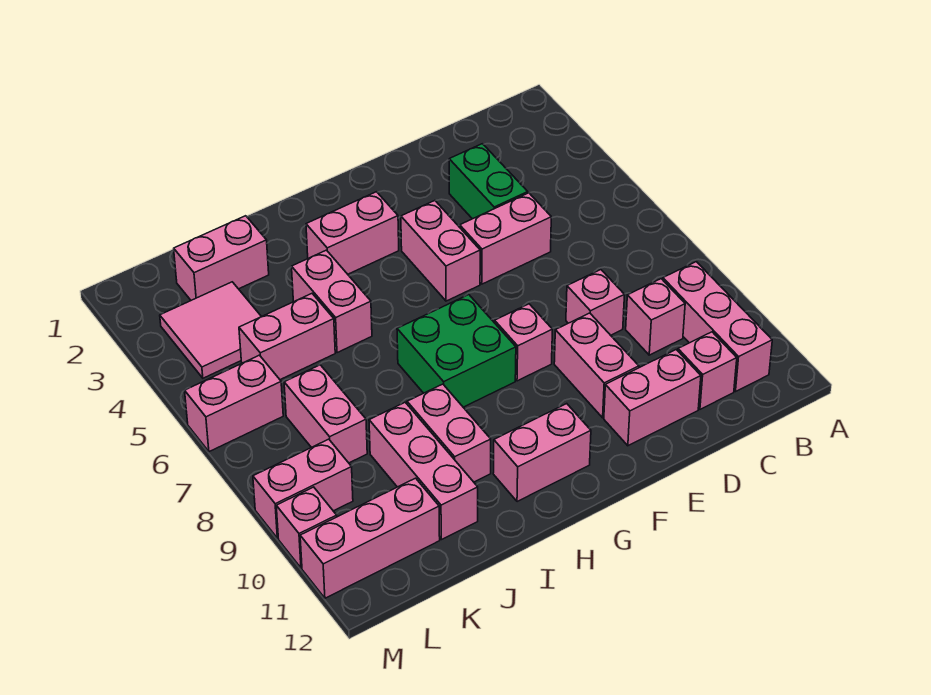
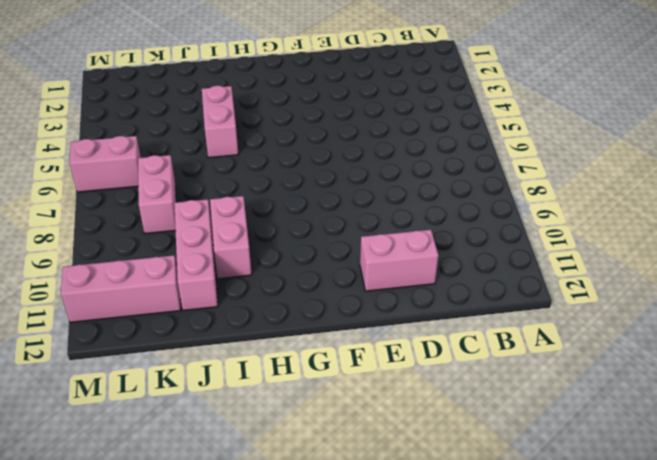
none -> pink 1x3 brick [663,262,772,391]
none -> pink 1x1 brick [626,279,685,355]
none -> pink 1x1 brick [678,332,737,409]

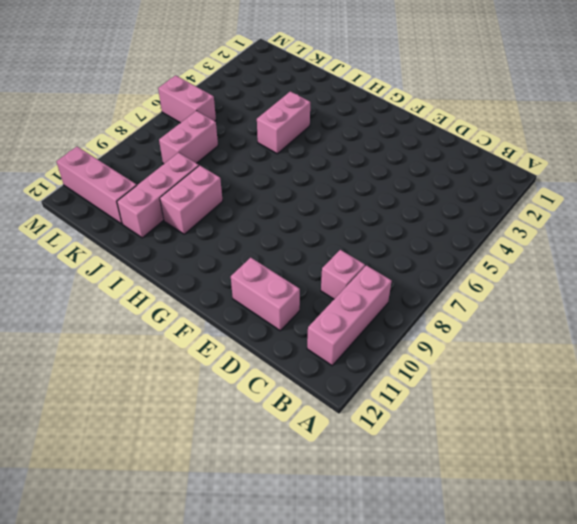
none -> pink 1x1 brick [678,332,737,409]
none -> green 1x2 brick [449,144,528,219]
none -> pink 1x2 brick [460,193,551,284]

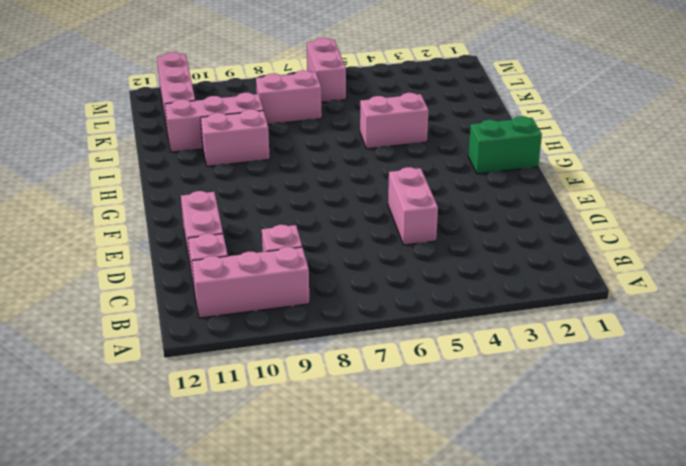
green 1x2 brick [468,116,542,174] -> green 1x2 brick moved to [449,144,528,219]
none -> pink 1x1 brick [566,270,624,335]
none -> pink 1x2 brick [554,313,639,418]
none -> pink 1x2 brick [401,201,480,301]

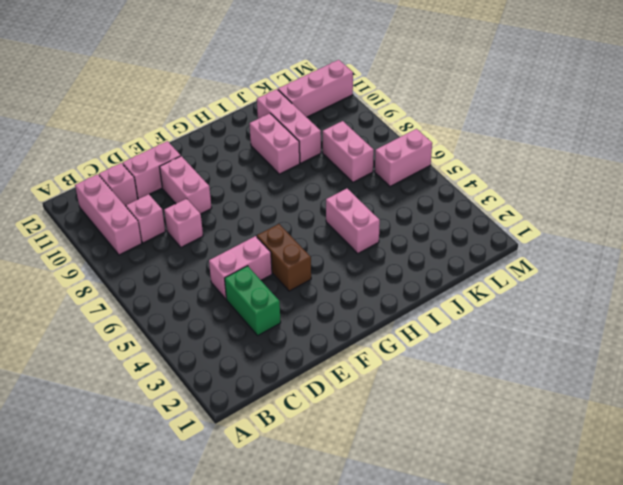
brown 1x2 brick [257,224,311,291] -> pink 1x2 brick [401,201,480,301]
none -> pink 1x1 brick [495,304,552,381]
none -> pink 1x2 brick [306,192,399,274]
none -> green 2x2 brick [397,295,516,407]

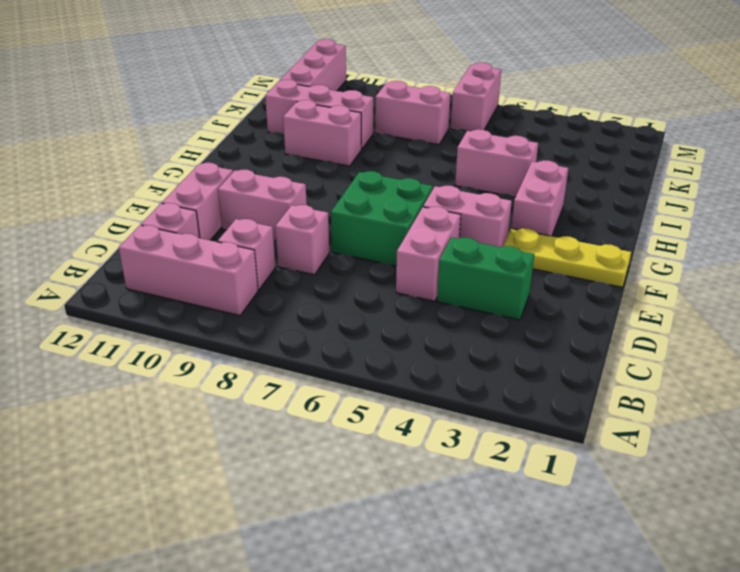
green 2x2 brick [331,171,433,266] -> green 2x2 brick moved to [397,295,516,407]
yellow 1x3 plate [503,228,631,287] -> none
none -> pink 1x1 brick [495,304,552,381]
none -> pink 1x2 brick [493,404,591,502]
none -> pink 1x2 brick [174,216,269,300]

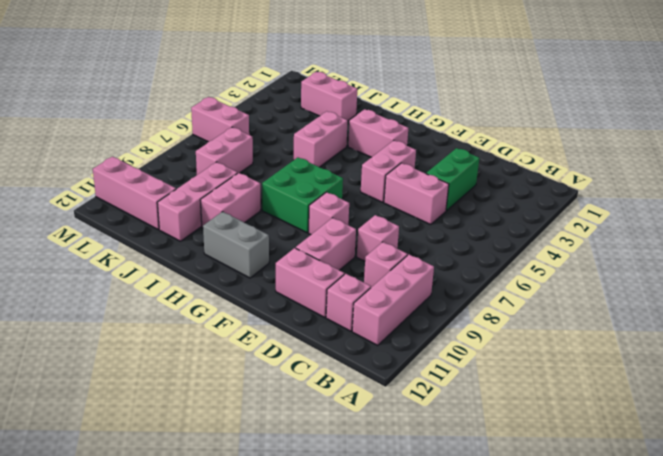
grey 1x2 brick [203,212,269,278] -> pink 1x2 brick [493,404,591,502]
none -> pink 1x2 brick [239,294,335,380]
none -> pink 2x2 tile [160,282,261,378]
none -> pink 1x2 brick [253,439,353,538]

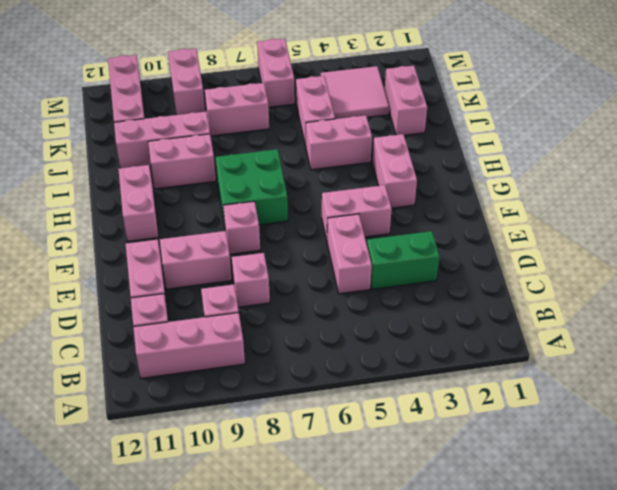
none -> pink 1x1 brick [276,487,337,568]

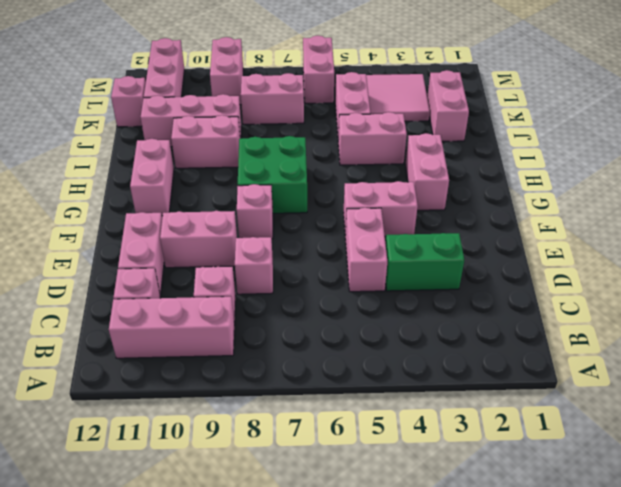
pink 1x1 brick [111,76,146,127] -> pink 1x1 brick moved to [276,487,337,568]

